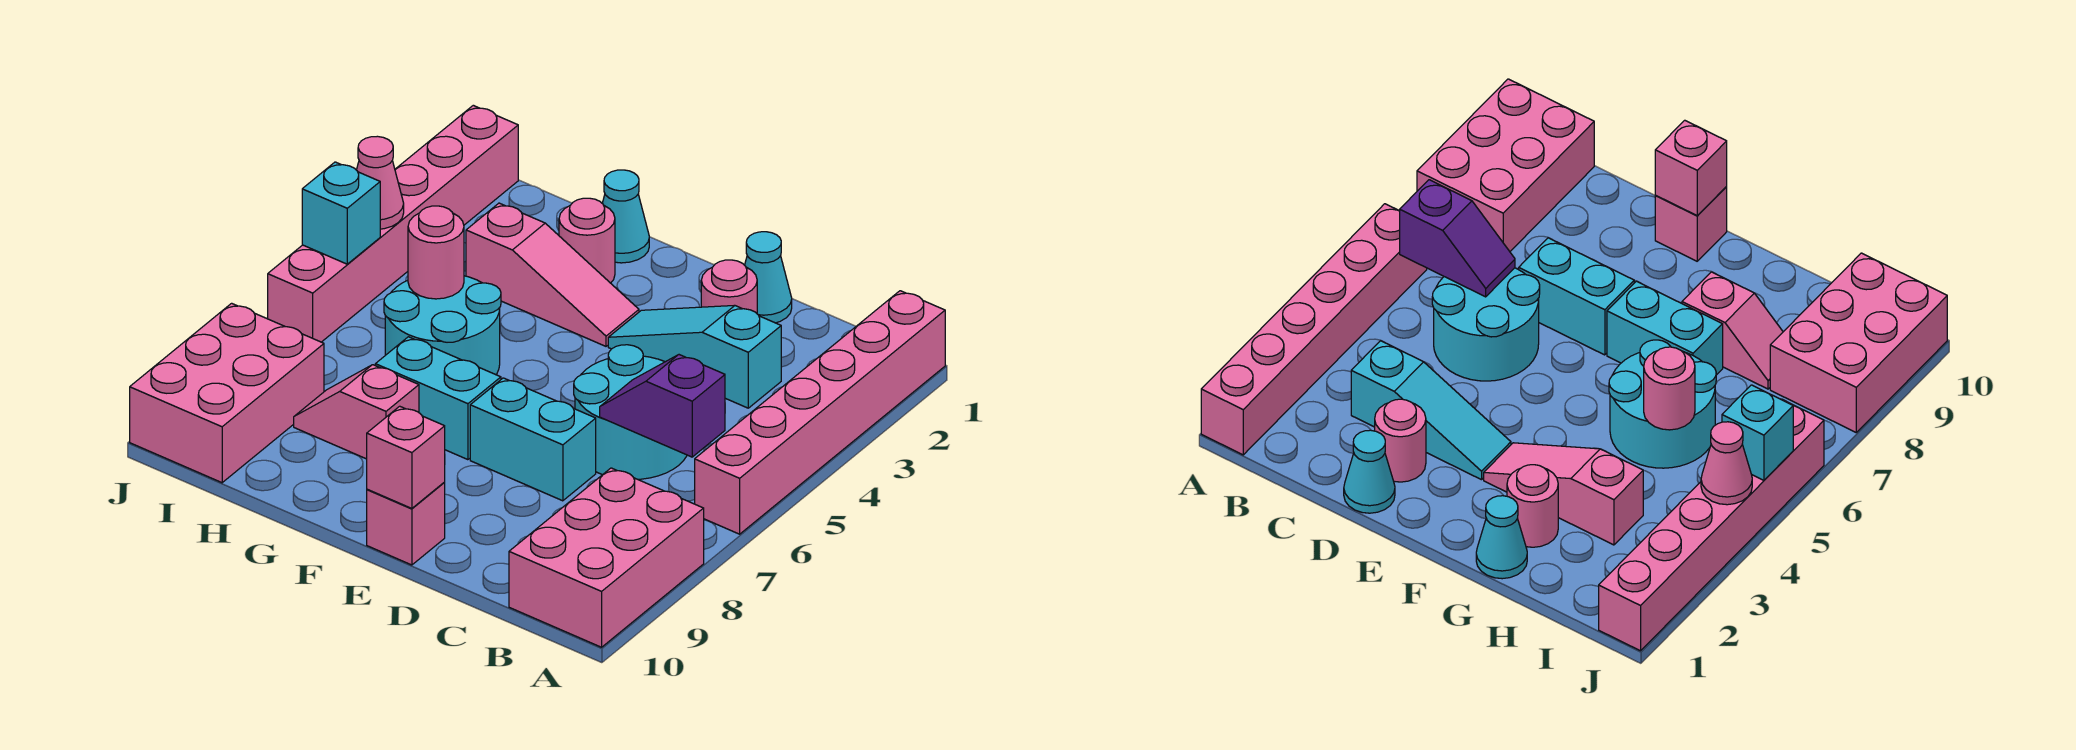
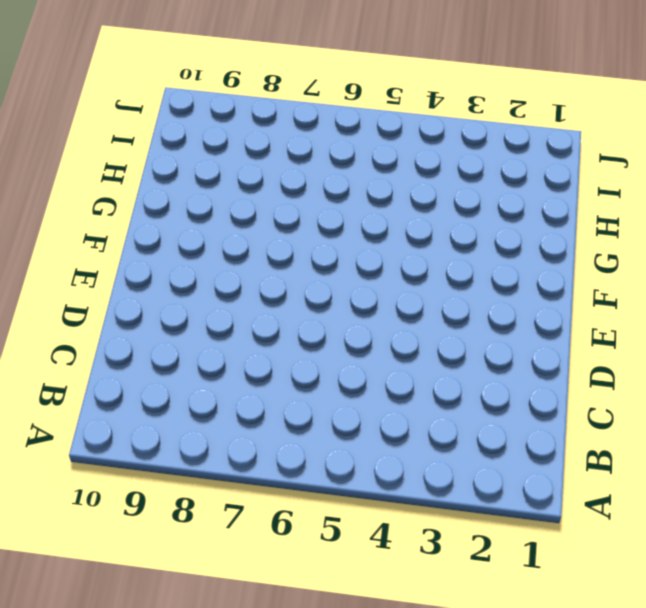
none -> pink 1x6 brick [695,291,945,534]
none -> pink 2x3 brick [509,468,704,647]
none -> cyan 1x3 slope [608,305,781,408]

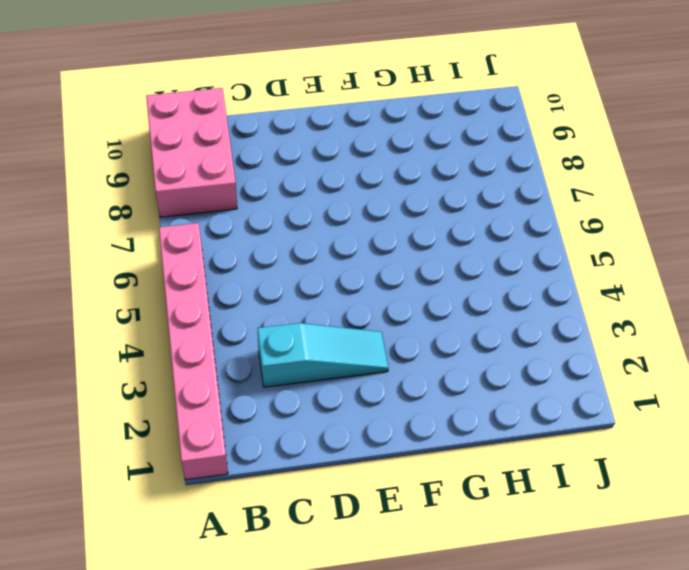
none -> cyan 2x2 round brick [574,345,687,479]
none -> cyan 1x1 cone [745,232,792,323]
none -> pink 1x1 round brick [701,260,757,313]

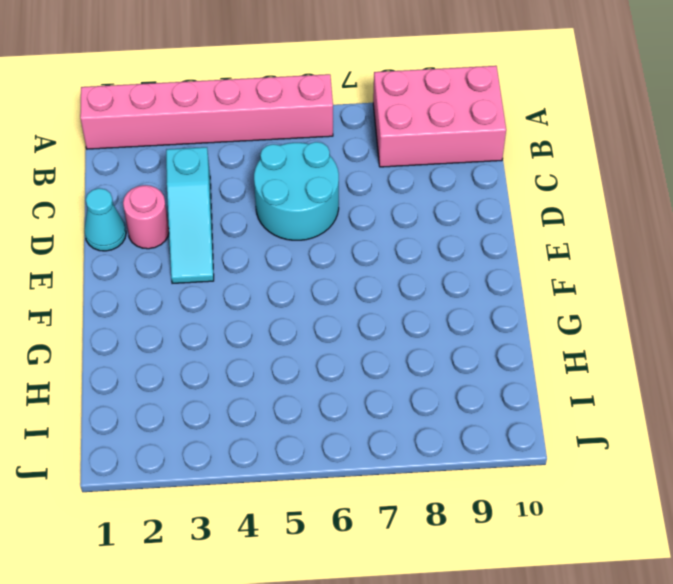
none -> cyan 1x2 brick [470,378,596,501]
none -> pink 1x1 brick [367,483,445,565]
none -> pink 1x3 slope [466,203,639,346]

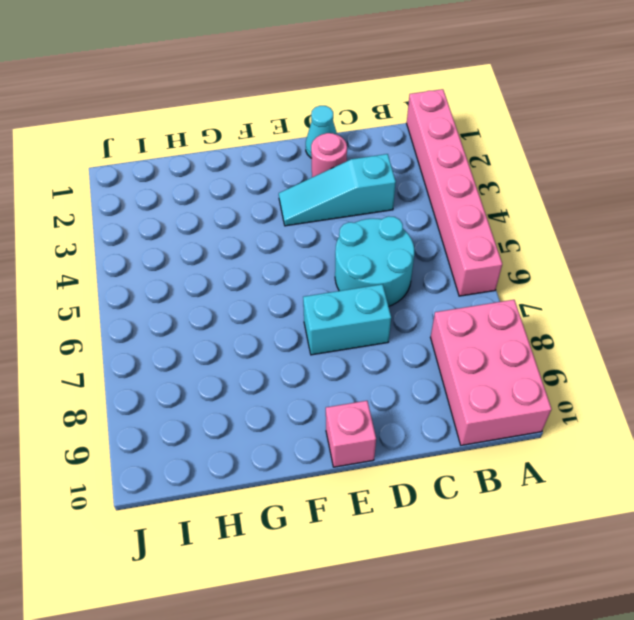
none -> pink 1x3 slope [466,203,639,346]
none -> cyan 1x2 brick [375,337,501,460]
none -> cyan 1x1 cone [602,170,649,263]

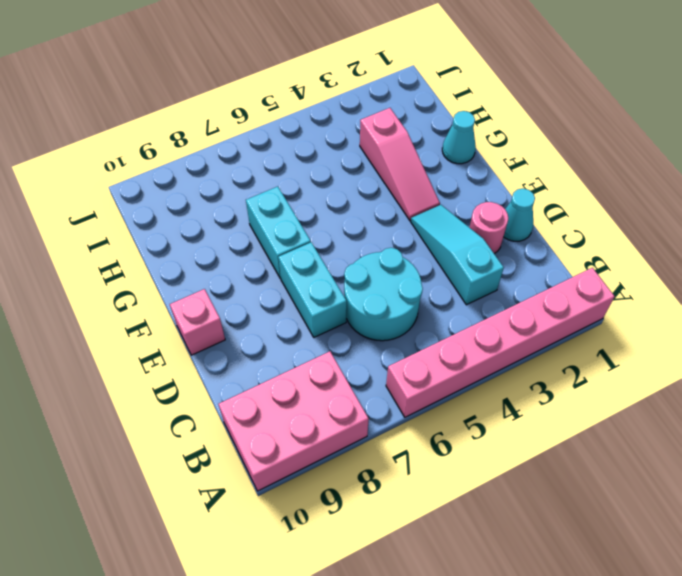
none -> pink 1x1 round brick [559,198,615,283]
none -> cyan 2x2 round brick [384,276,501,375]
none -> pink 1x2 slope [294,365,419,459]

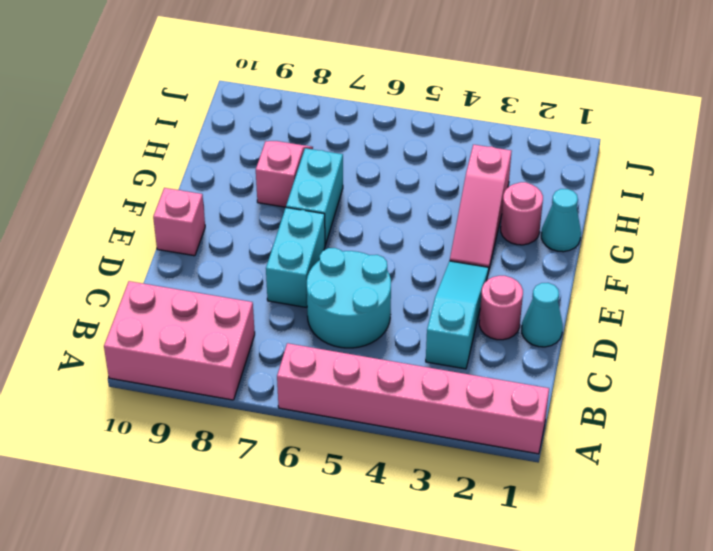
none -> cyan 2x2 round brick [384,276,501,375]
none -> pink 2x3 brick [130,303,324,483]
none -> pink 1x6 brick [268,105,518,342]

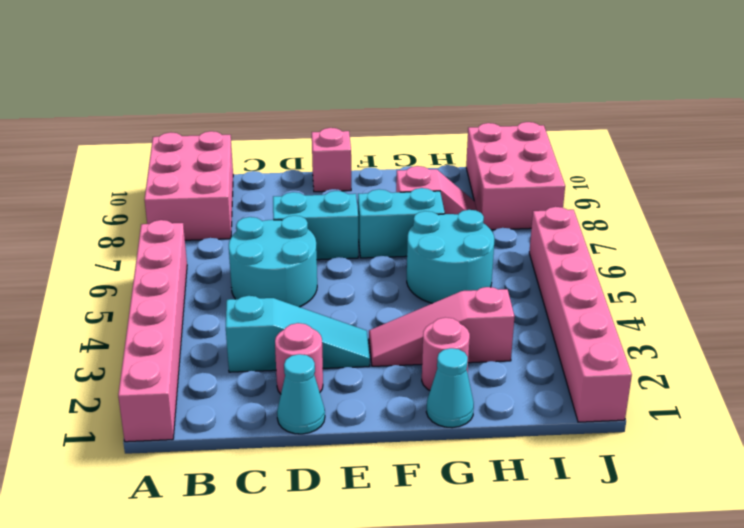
none -> purple 1x2 slope [600,355,725,457]
none -> pink 1x1 brick [367,406,445,508]
none -> pink 1x1 round brick [408,206,464,299]

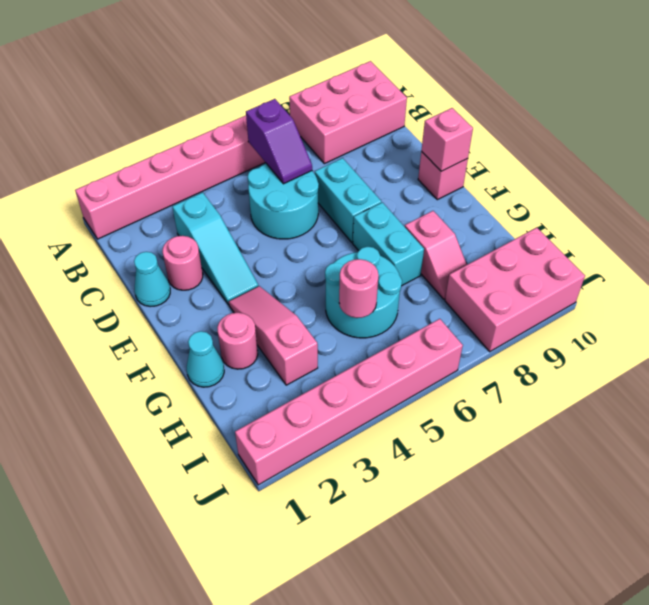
none -> pink 1x1 cone [357,136,404,229]
none -> cyan 1x1 brick [302,162,380,264]

